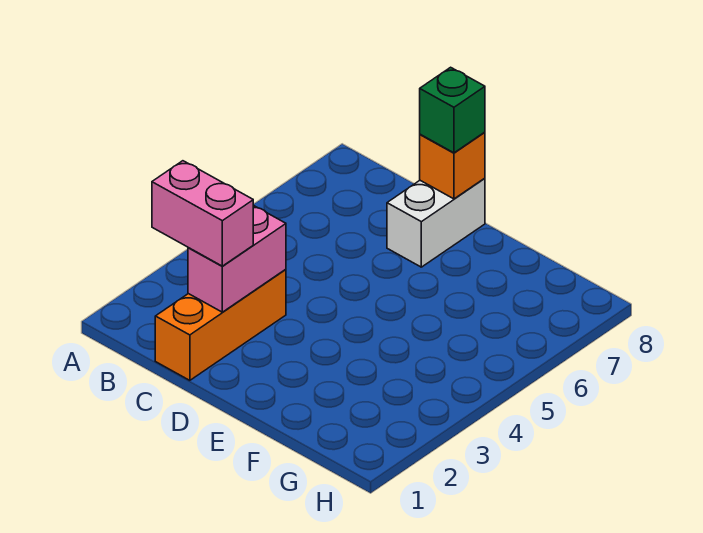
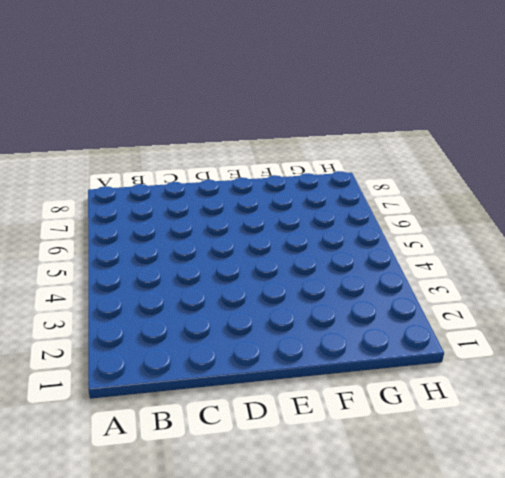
none -> orange 1x3 brick [155,269,286,380]
none -> white 1x2 brick [387,178,485,267]

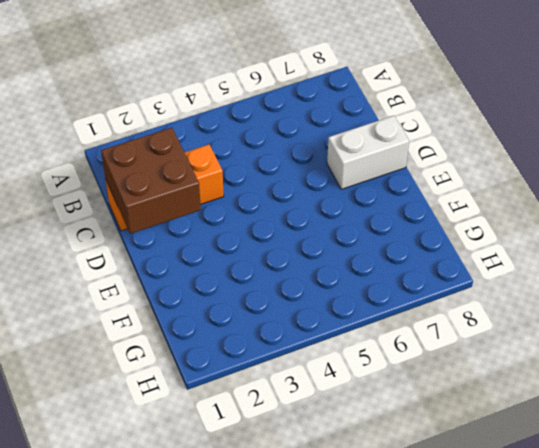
brown 2x2 brick [101,128,201,234] -> pink 1x2 brick [188,205,286,312]
none -> orange 1x1 brick [420,132,485,199]
none -> pink 1x2 brick [152,161,253,266]

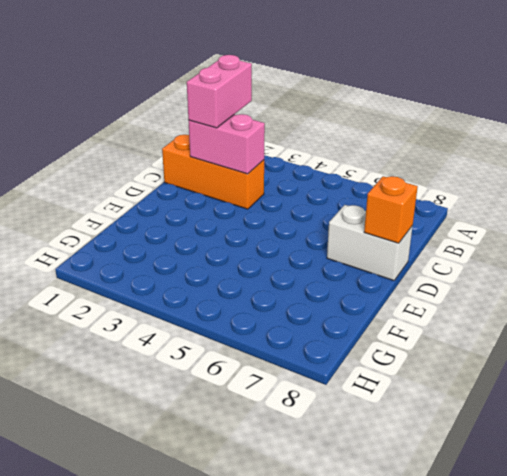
none -> green 1x1 brick [420,67,485,153]

